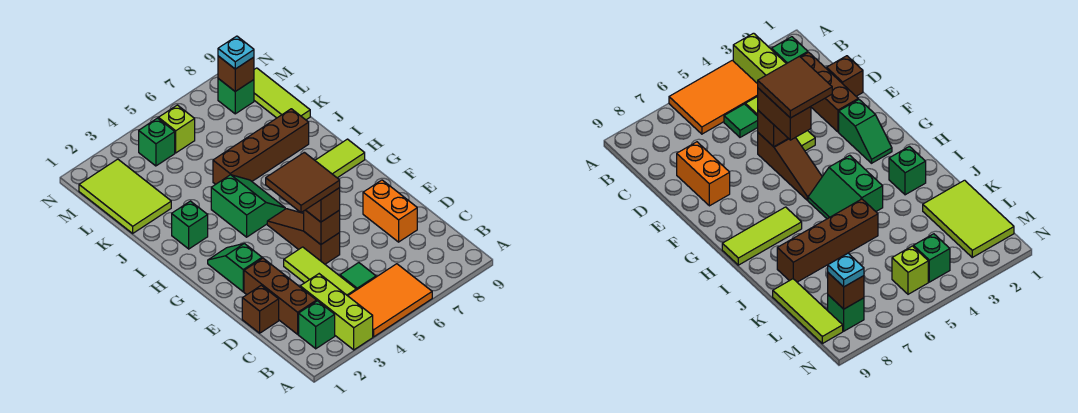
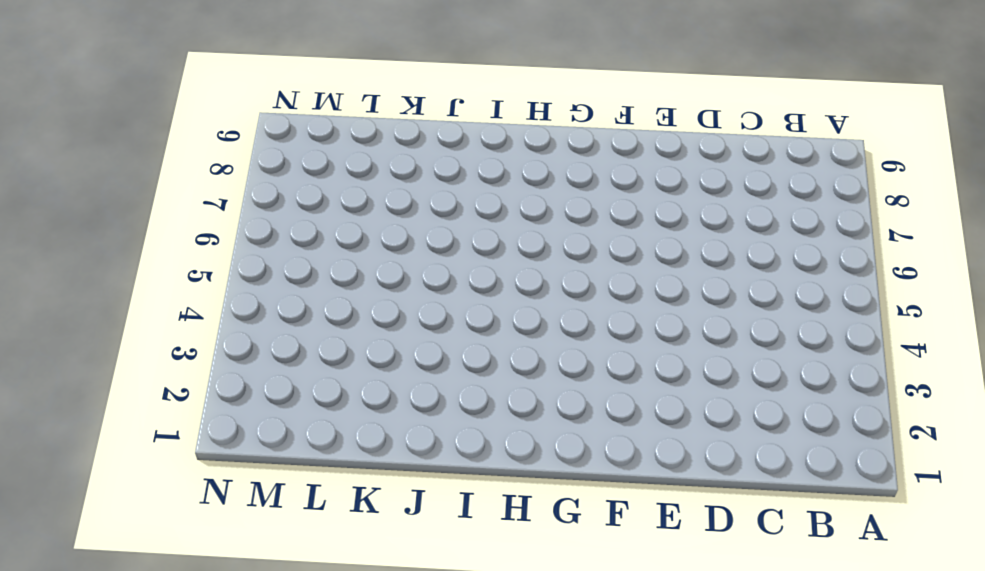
none -> lime 1x3 brick [300,274,373,350]
none -> orange 2x3 tile [348,264,432,337]
none -> green 1x1 brick [299,301,335,349]

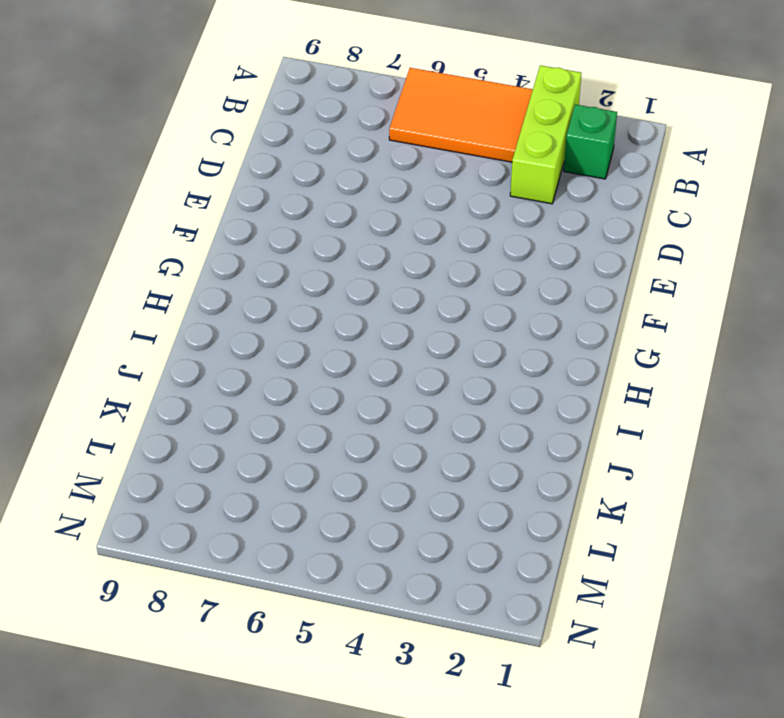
none -> brown 1x3 brick [244,258,317,334]
none -> lime 1x3 tile [284,247,356,296]
none -> green 1x1 tile [340,263,376,290]

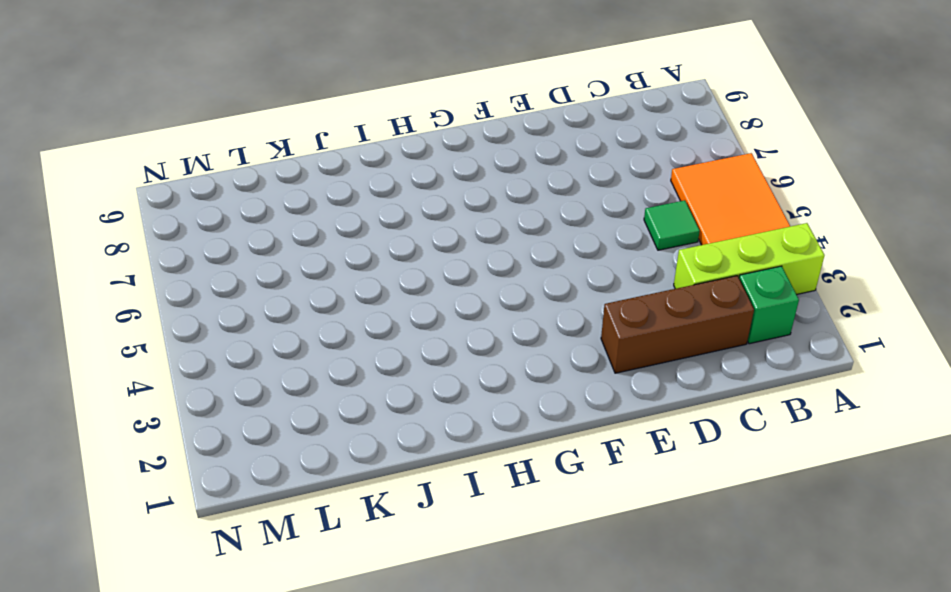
none -> lime 1x3 tile [284,247,356,296]
none -> brown 1x1 brick [242,285,279,333]
none -> orange 1x2 brick [363,180,417,242]

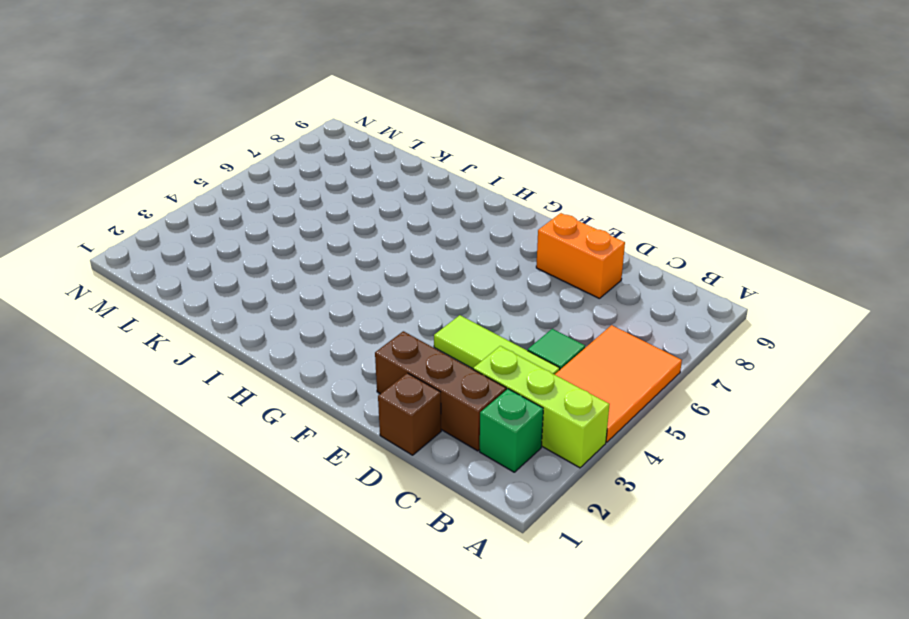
none -> brown 1x3 slope [267,209,340,264]
none -> green 1x2 slope [208,243,262,292]
none -> green 2x2 slope [211,175,285,237]

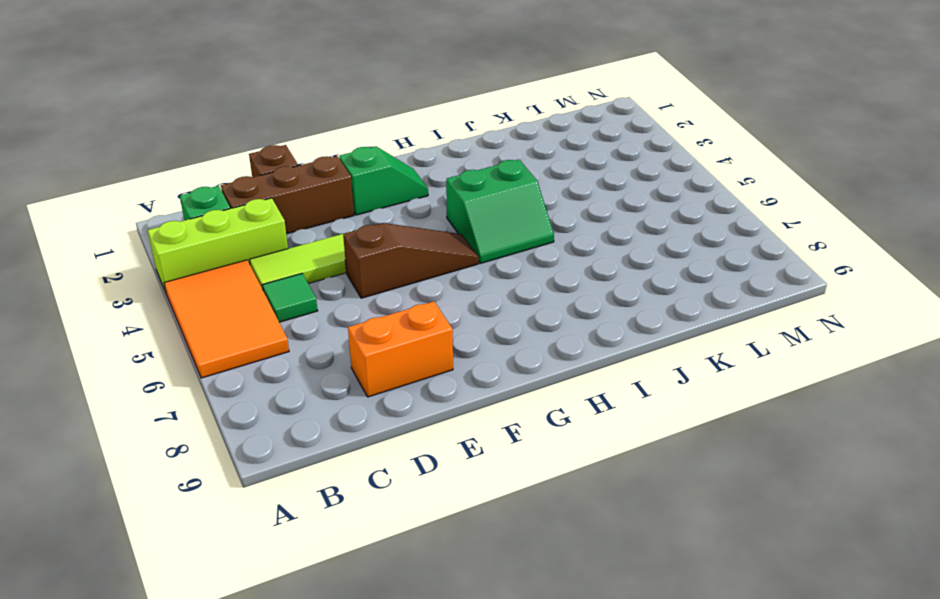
none -> lime 1x3 tile [315,139,365,178]
none -> green 1x1 brick [172,201,208,249]
none -> brown 1x4 brick [213,109,309,184]

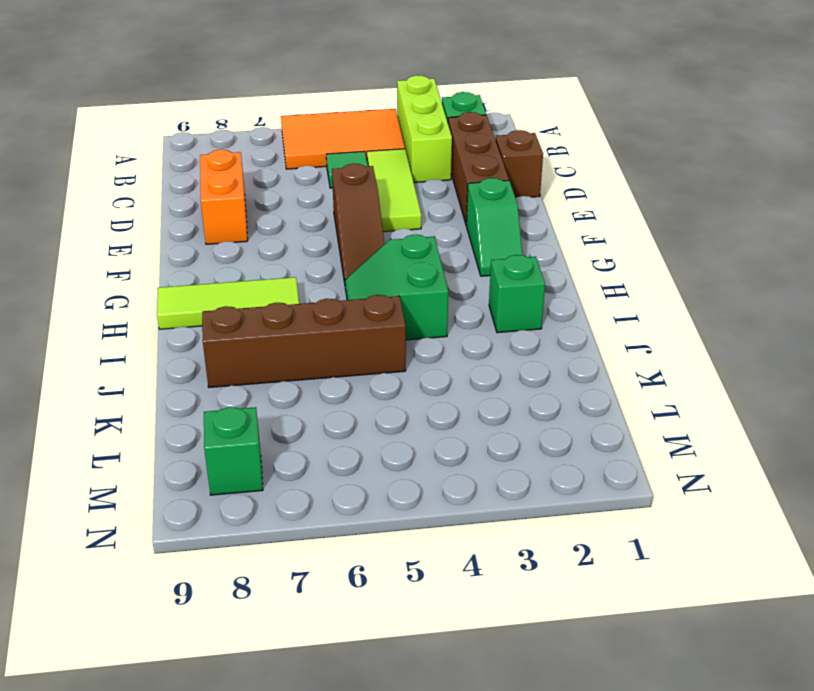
none -> lime 2x3 tile [79,159,171,233]
none -> lime 1x3 tile [254,68,310,120]
none -> green 1x1 brick [139,118,175,166]

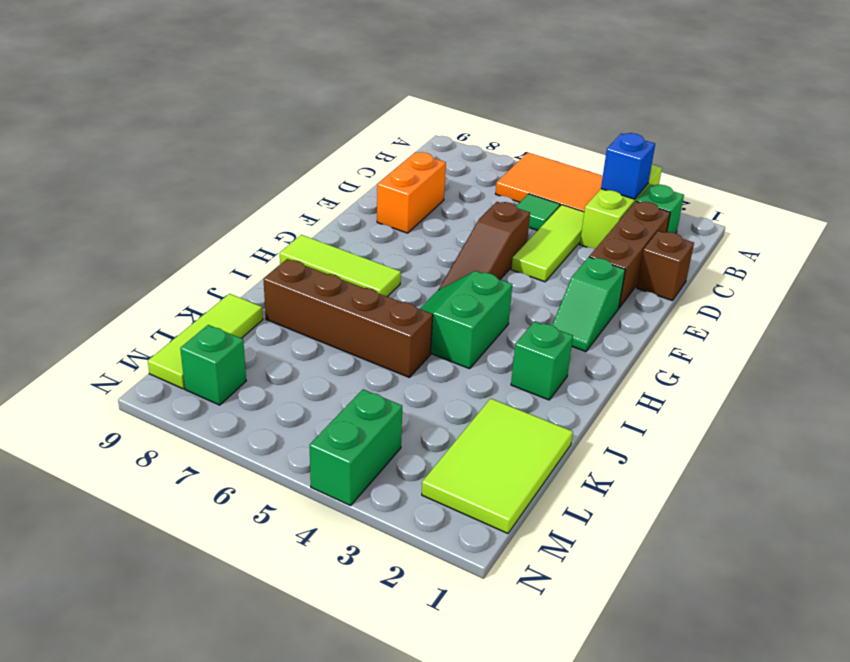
blue 1x1 brick [601,133,655,199] -> none
green 1x2 brick [310,389,402,506] -> green 1x1 brick [139,118,175,166]
none -> lime 1x1 brick [158,105,195,153]
none -> brown 1x1 brick [304,210,340,244]
none -> brown 1x1 brick [218,56,254,91]

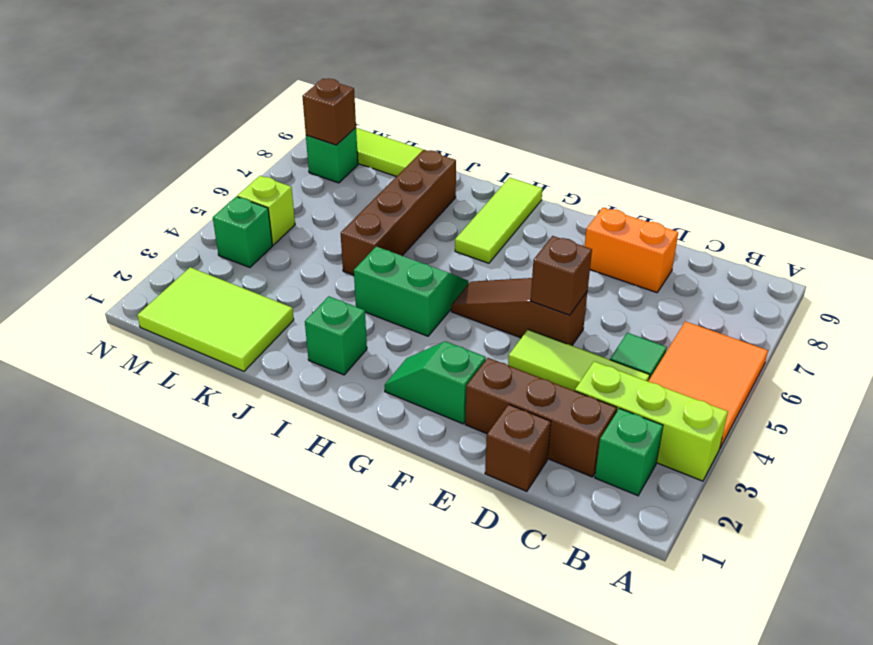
none -> brown 1x2 brick [306,188,340,222]
none -> cyan 1x1 plate [218,36,254,69]
none -> brown 2x2 tile [266,152,340,213]

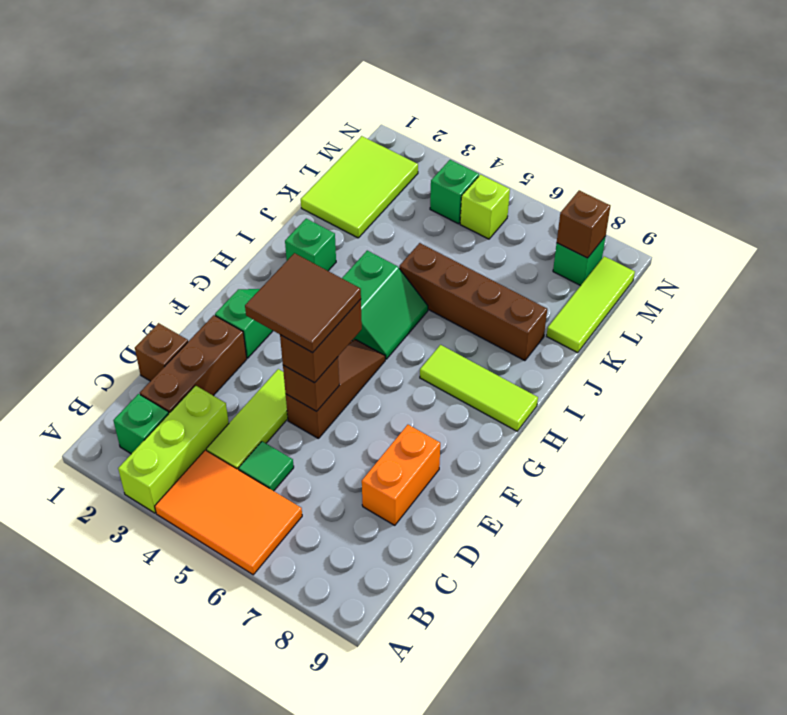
none -> cyan 1x1 plate [218,36,254,69]

